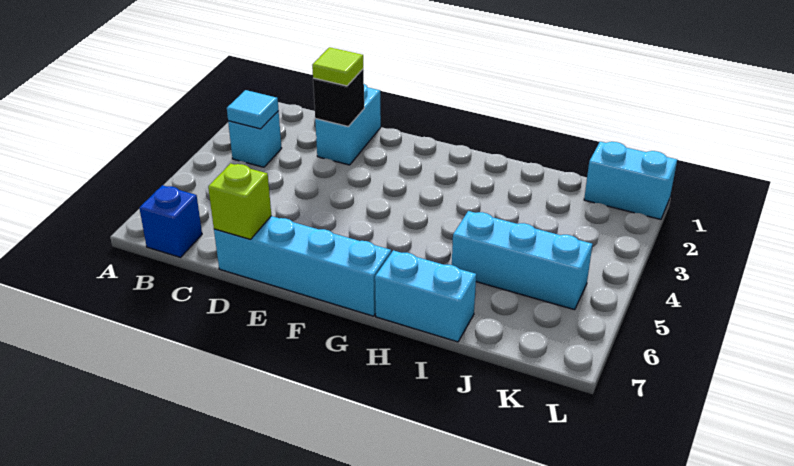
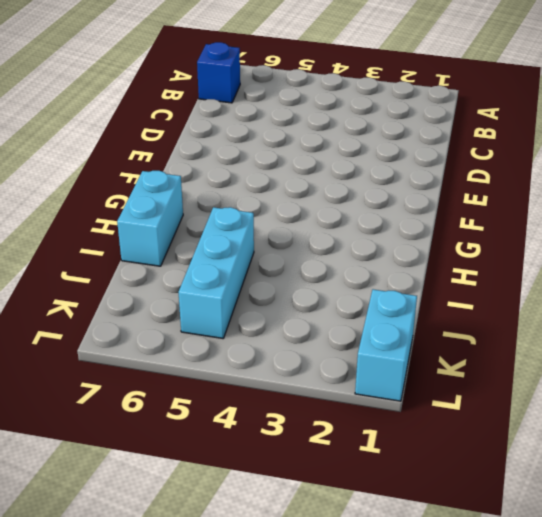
none -> cyan 1x1 brick [228,111,282,167]
none -> cyan 1x2 brick [315,84,381,165]

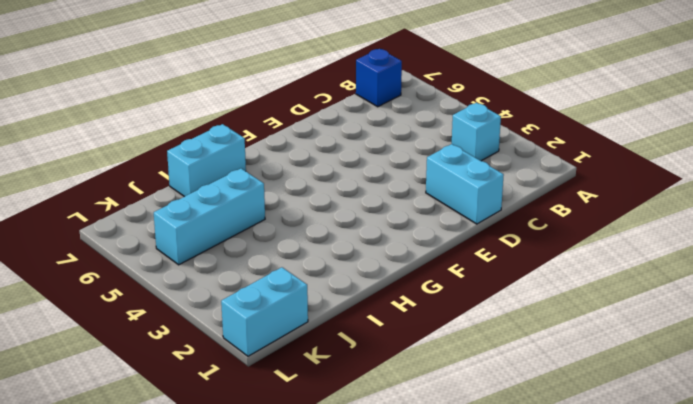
none -> cyan 1x4 brick [214,216,391,316]
none -> cyan 1x1 tile [227,90,279,129]

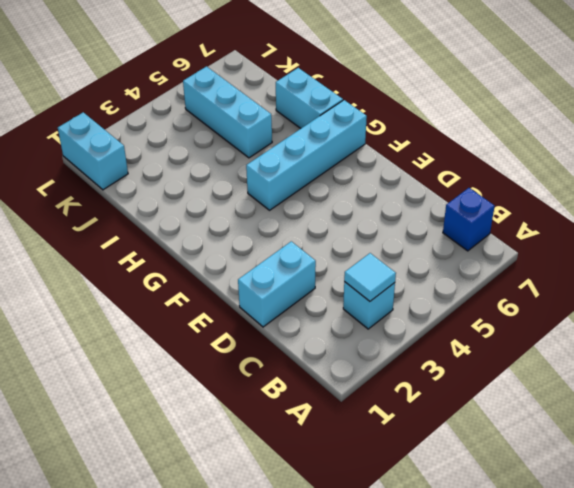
cyan 1x4 brick [246,100,367,210] -> cyan 1x4 brick turned to [214,216,391,316]
none -> black 1x1 brick [313,69,364,127]
none -> lime 1x1 brick [208,163,271,239]

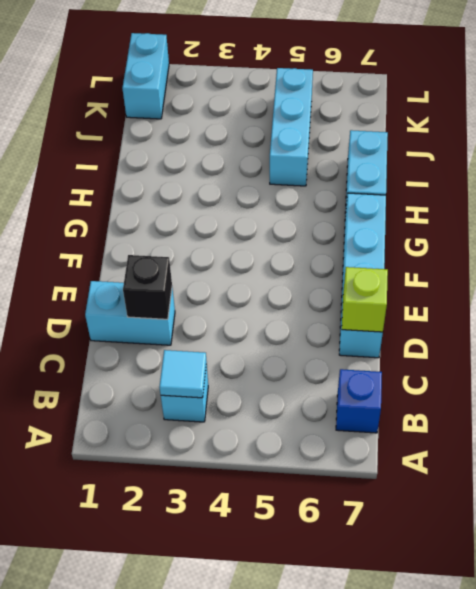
none -> lime 1x1 tile [312,47,363,86]

